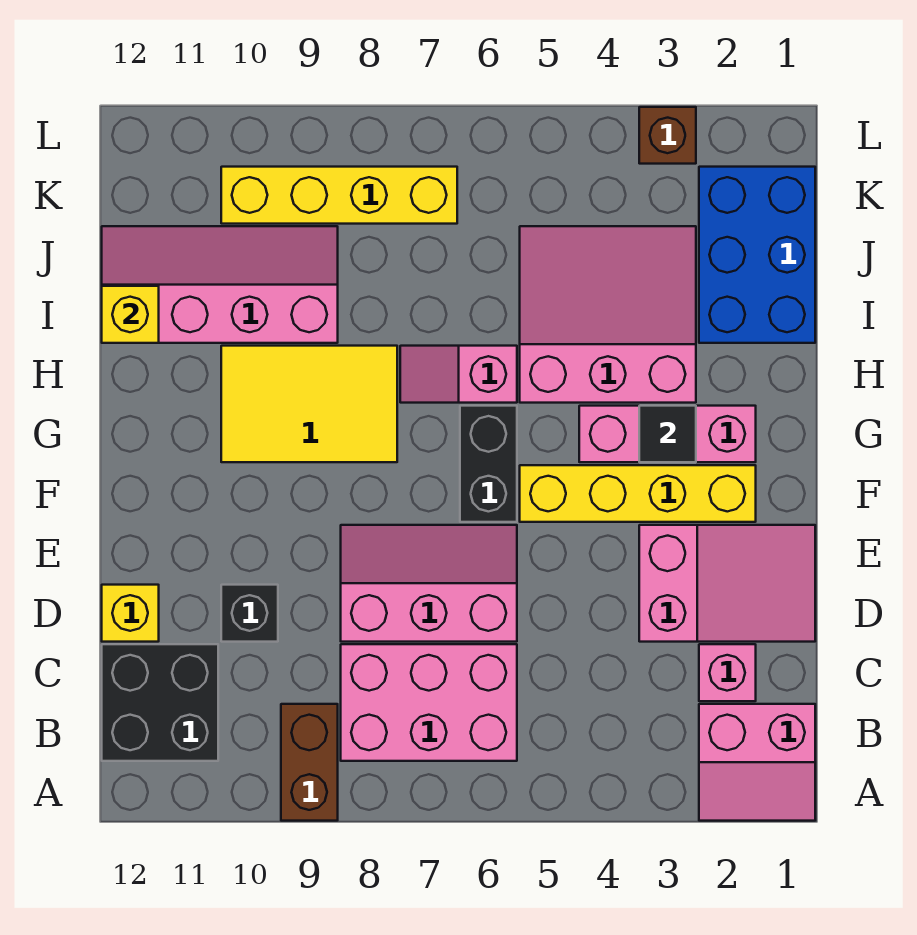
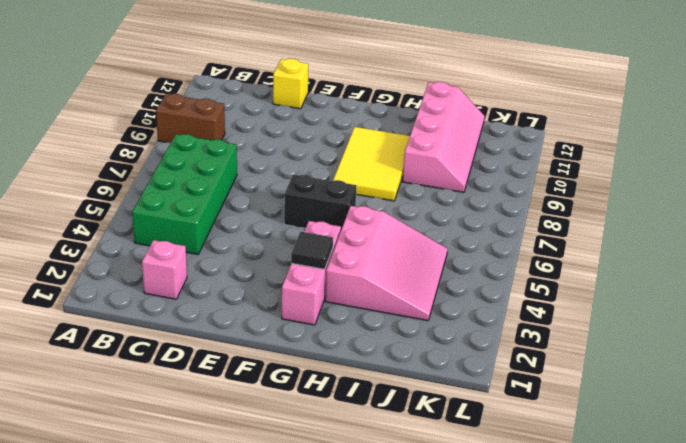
green 2x4 brick [132,134,237,255] -> pink 2x3 brick [341,644,517,761]
none -> pink 2x2 slope [699,704,815,821]
none -> black 2x2 brick [102,644,218,761]
none -> pink 2x3 slope [639,525,815,642]

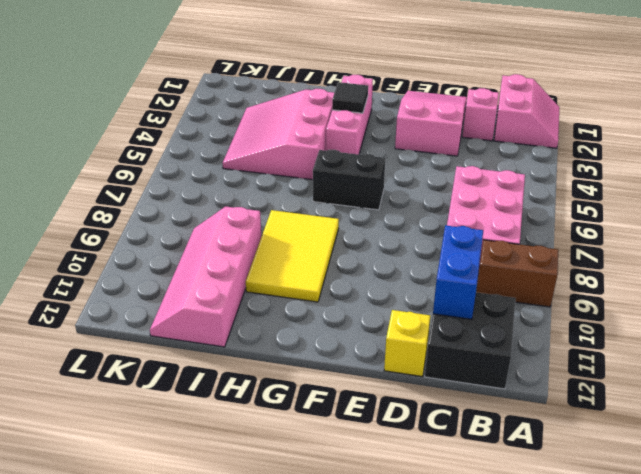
blue 1x2 brick [433,225,483,319] -> none
none -> pink 2x3 slope [341,525,517,642]
none -> black 1x1 brick [221,585,278,642]
none -> yellow 1x4 brick [520,465,756,522]

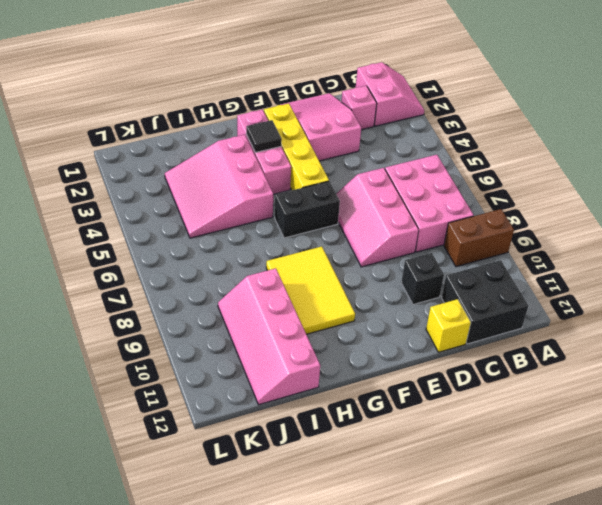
none -> pink 1x2 slope [400,346,517,403]
none -> blue 2x3 brick [699,167,815,343]
none -> yellow 1x4 brick [221,167,457,224]

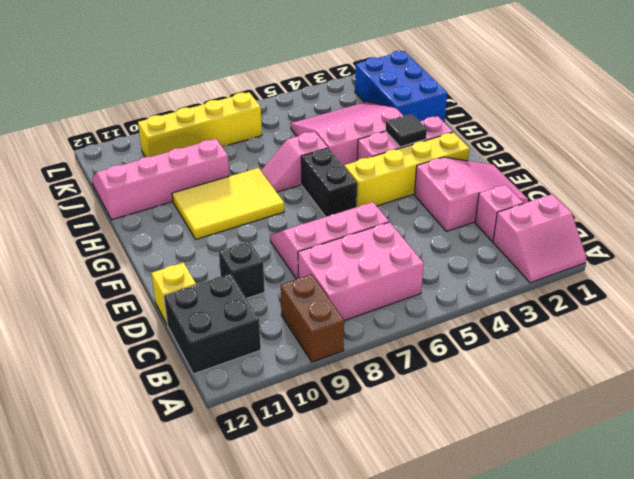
none -> brown 1x1 brick [639,107,696,164]
none -> yellow 1x1 brick [102,286,159,343]

